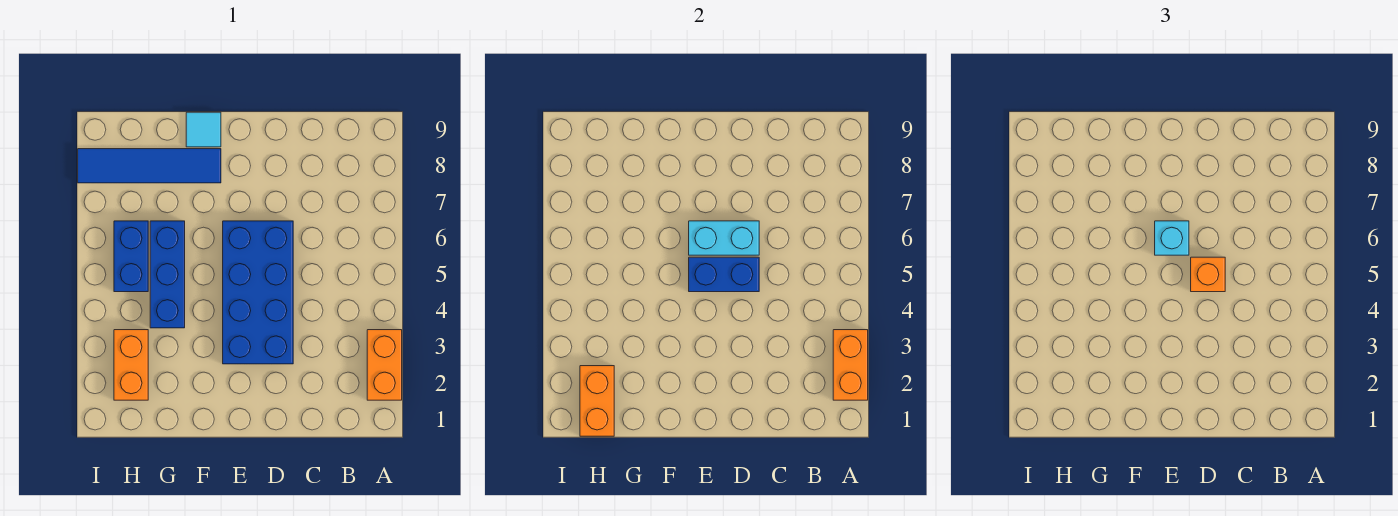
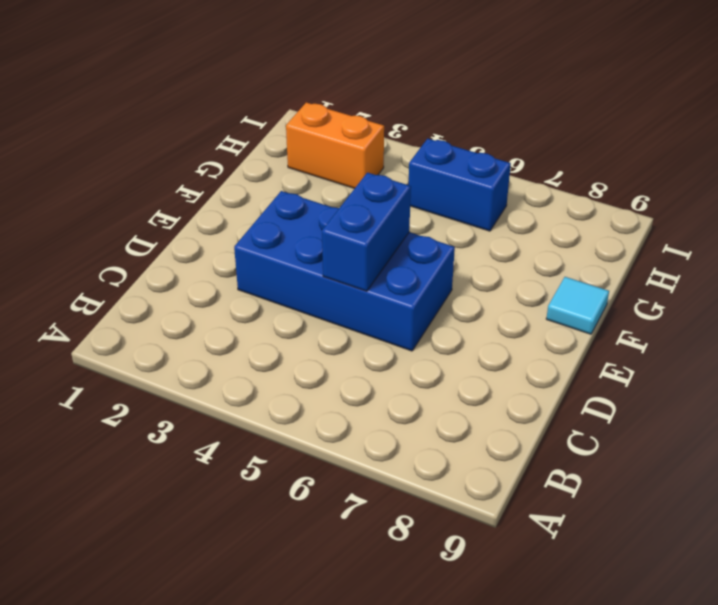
none -> orange 1x2 brick [367,330,402,400]
none -> blue 1x4 tile [78,149,221,183]
none -> blue 1x3 brick [150,221,185,328]

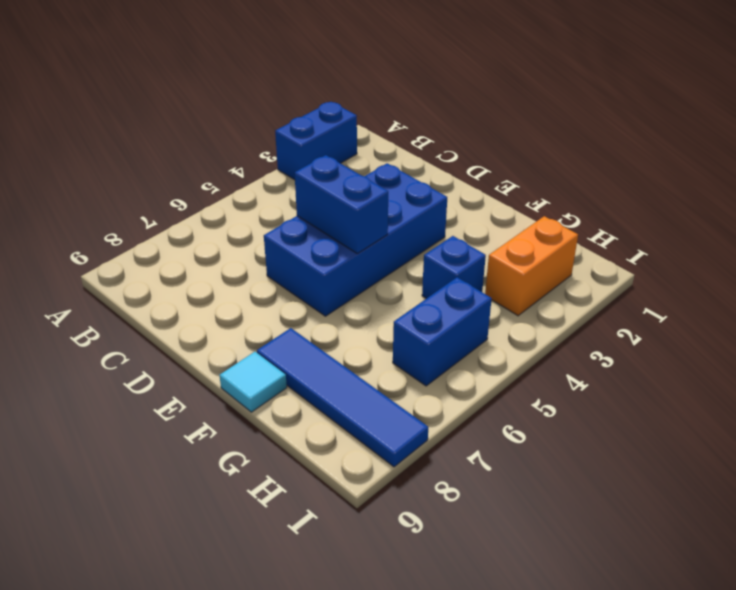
blue 1x2 brick [275,102,357,180] -> orange 1x2 brick [367,330,402,400]
blue 1x1 brick [422,236,486,299] -> blue 1x3 brick [150,221,185,328]
none -> orange 1x2 brick [833,330,868,400]
none -> cyan 1x2 brick [689,221,759,255]
none -> orange 1x2 brick [580,366,614,436]

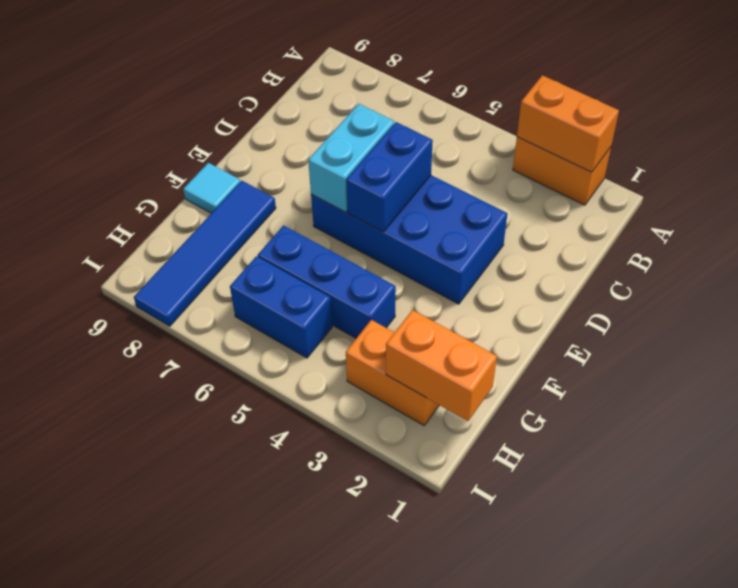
none -> orange 1x1 brick [1191,257,1225,292]
none -> cyan 1x1 brick [1155,221,1189,255]

